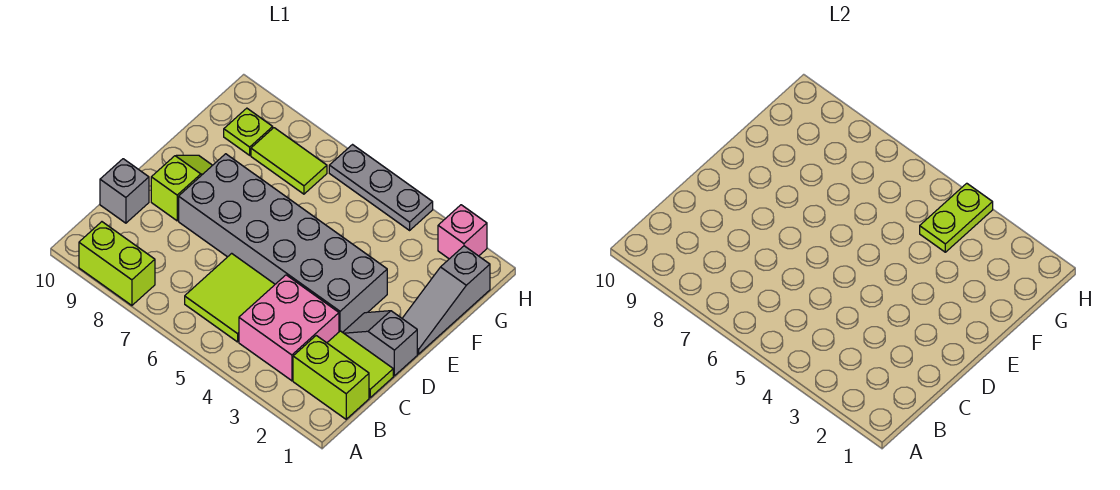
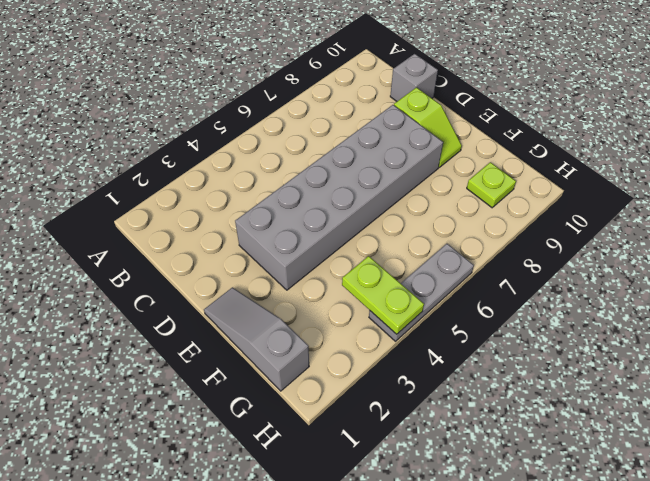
none -> lime 1x2 brick [79,222,155,305]
none -> lime 1x2 brick [293,336,369,419]
none -> pink 2x2 brick [239,275,339,381]

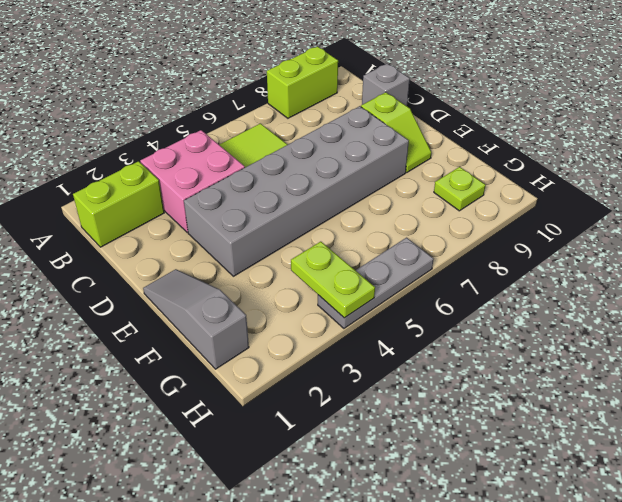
none -> lime 1x2 tile [327,331,393,397]
none -> grey 1x2 slope [343,311,417,376]
none -> lime 1x2 tile [251,128,327,194]

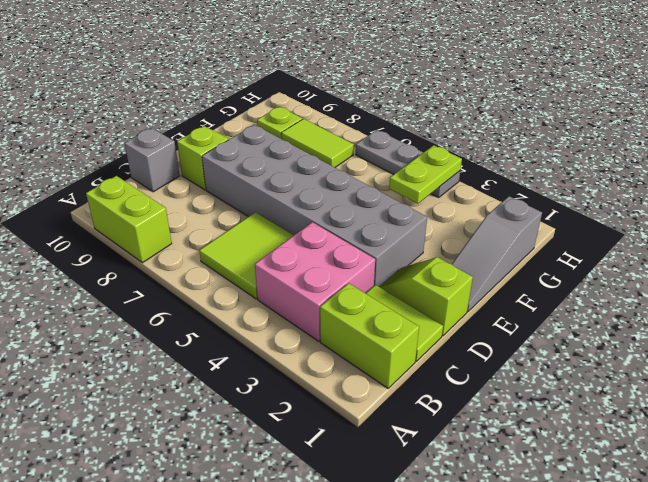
lime 1x2 slope [379,257,473,336] -> grey 1x2 slope [343,311,417,376]
none -> pink 1x1 brick [438,205,487,259]

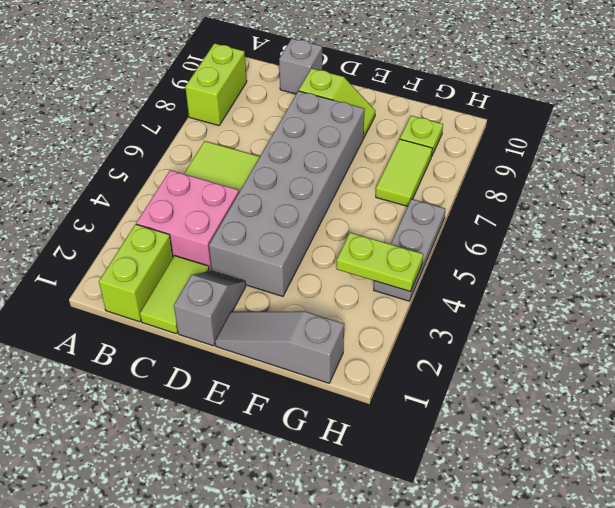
none -> pink 1x1 brick [438,205,487,259]

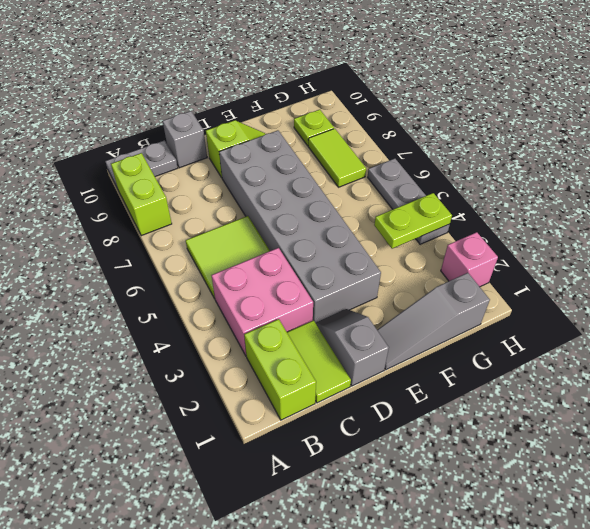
grey 1x2 plate [105,140,178,189] -> none

